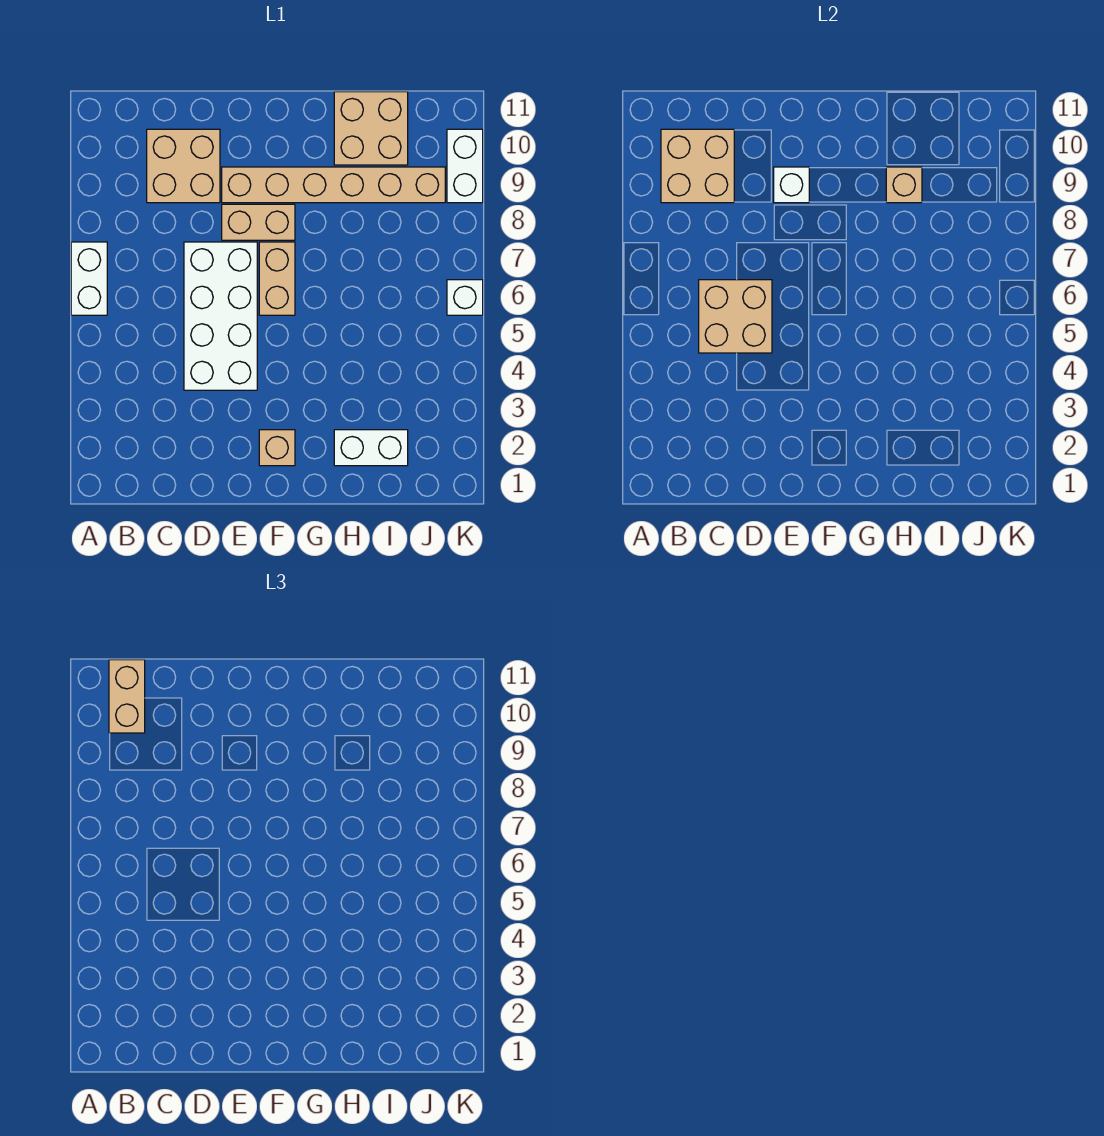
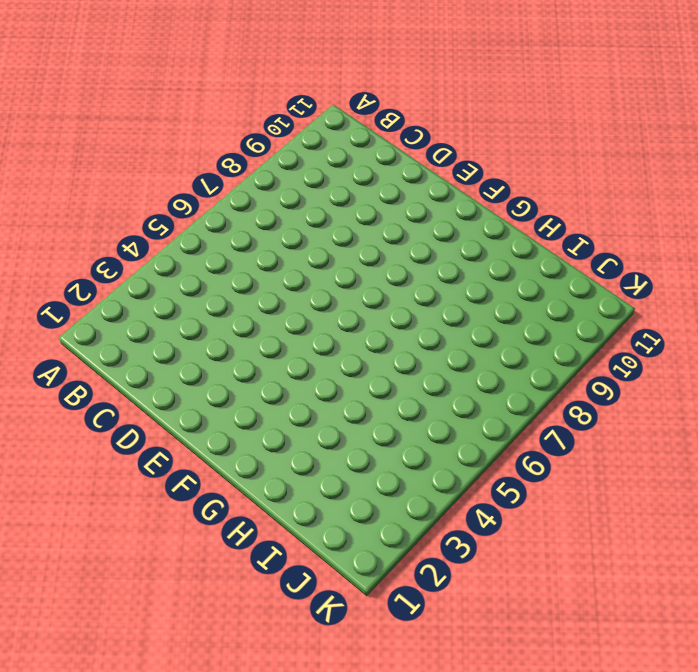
none -> white 1x2 brick [71,242,107,315]
none -> tan 2x2 brick [147,129,220,203]
none -> white 2x4 brick [184,242,257,390]

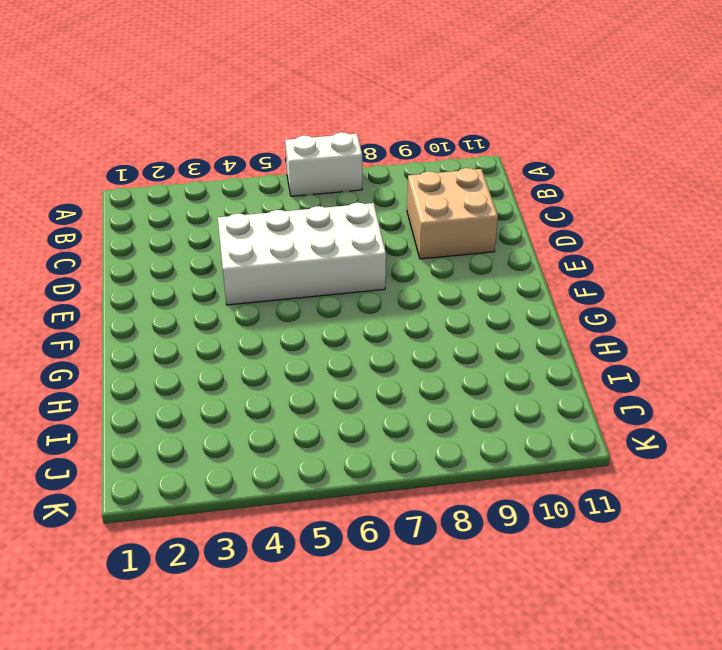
none -> tan 1x2 brick [222,204,295,240]
none -> tan 1x6 brick [222,167,445,203]
none -> tan 1x1 brick [259,430,295,466]

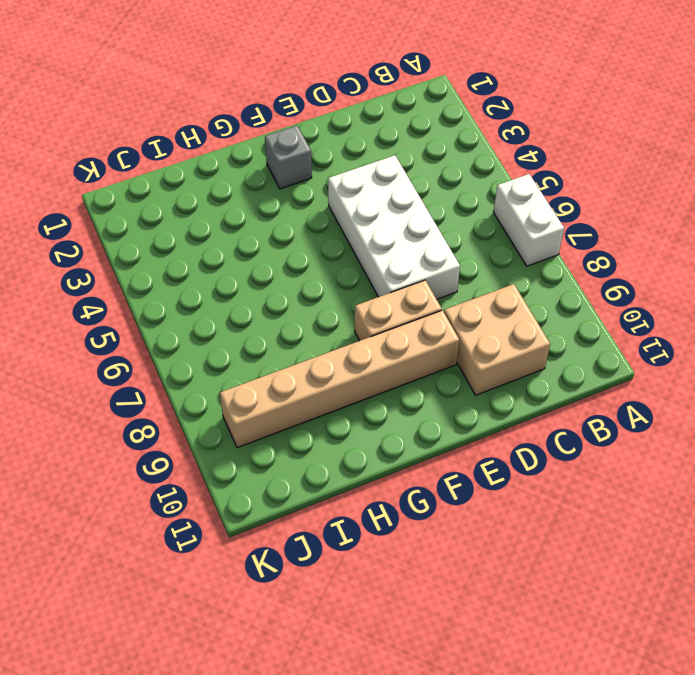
grey 1x1 brick [265,126,312,189] -> tan 1x1 brick [259,430,295,466]
none -> tan 1x2 brick [259,242,295,315]
none -> white 1x2 brick [334,430,408,466]
none -> tan 2x2 brick [334,92,408,165]

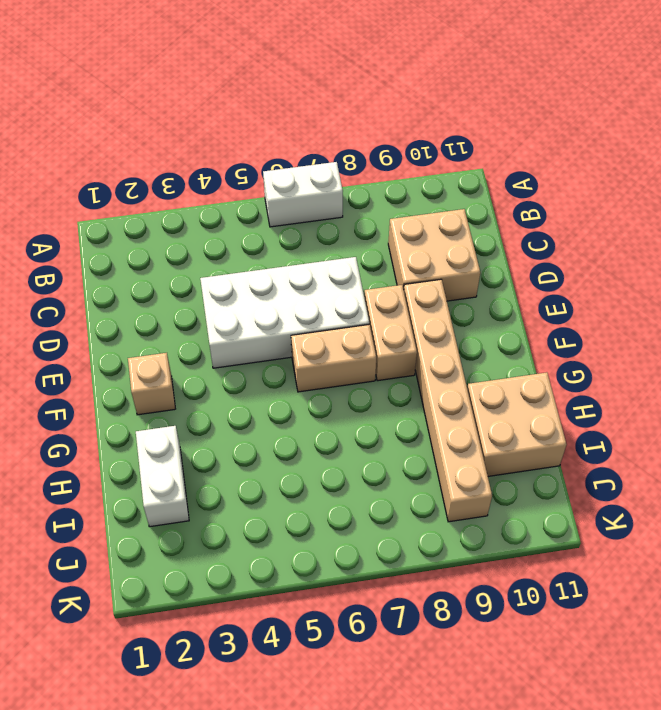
none -> white 1x1 brick [447,280,483,315]
none -> white 1x2 brick [447,129,483,203]
none -> tan 2x2 brick [661,129,734,203]

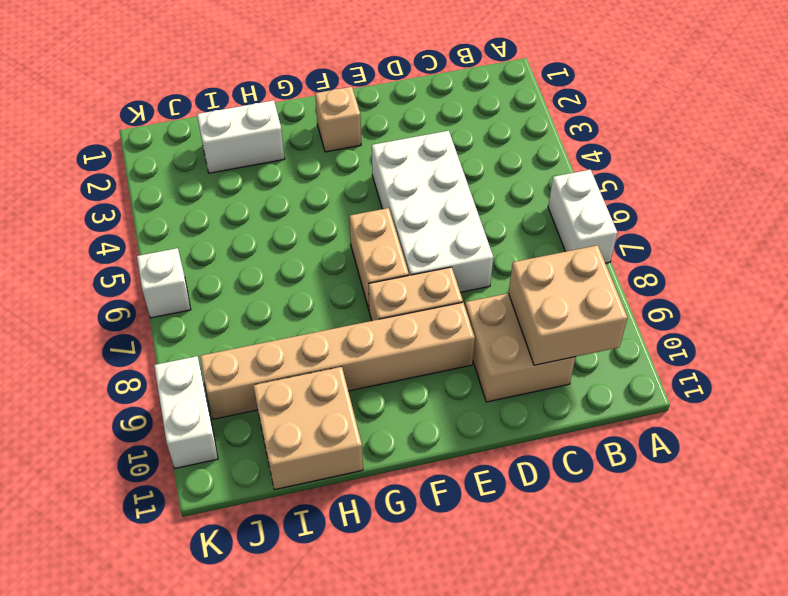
none -> tan 2x2 brick [699,280,772,353]
none -> white 1x1 brick [774,167,809,203]
none -> tan 1x1 brick [886,167,922,203]

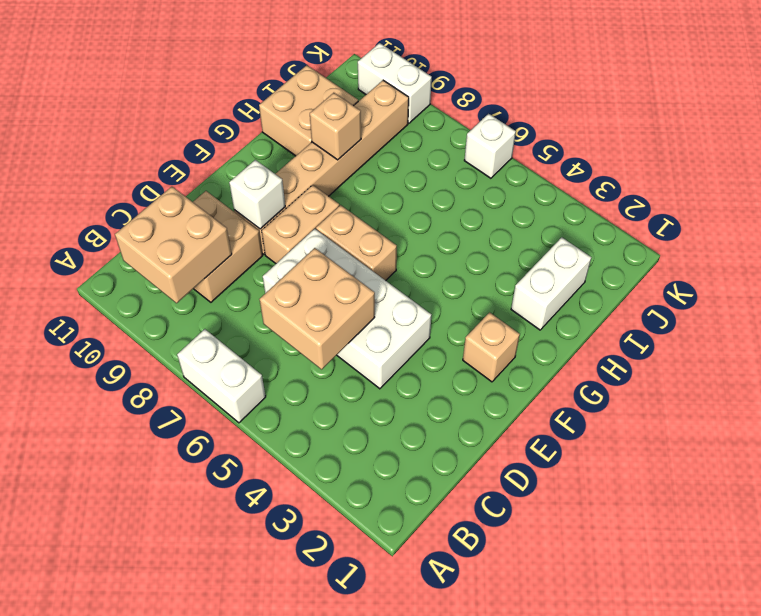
none -> tan 1x2 brick [109,660,145,733]

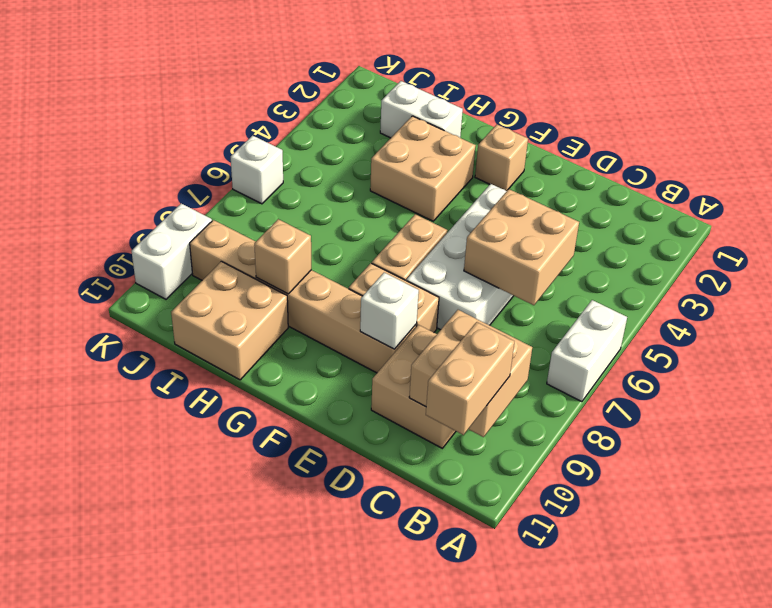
tan 2x2 brick [370,116,476,221] -> none

